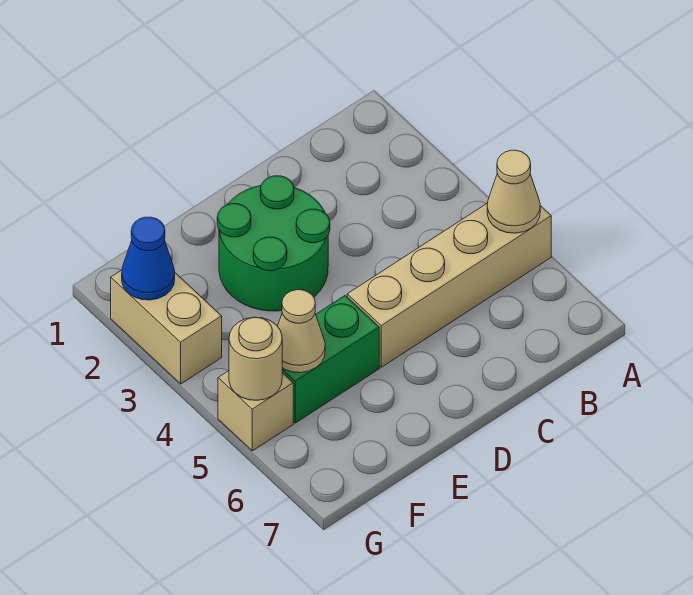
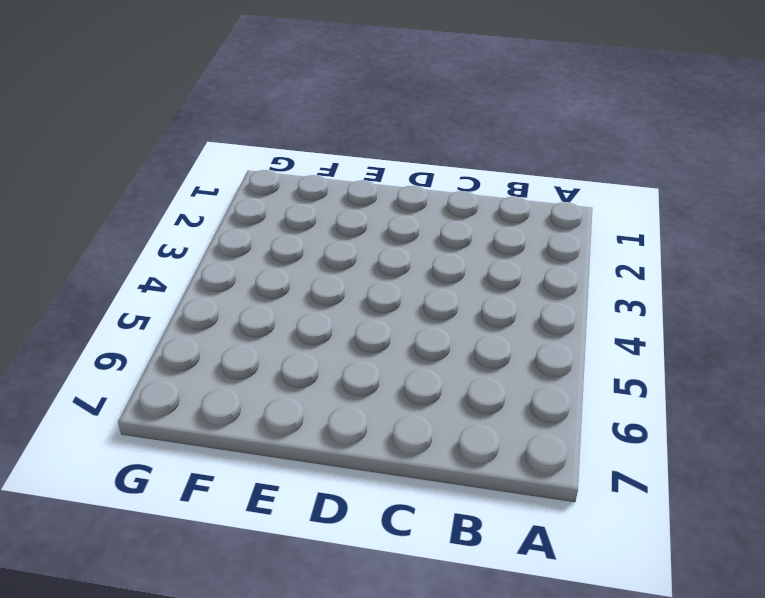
none -> tan 1x4 brick [347,203,551,367]
none -> green 2x2 round brick [217,176,330,311]

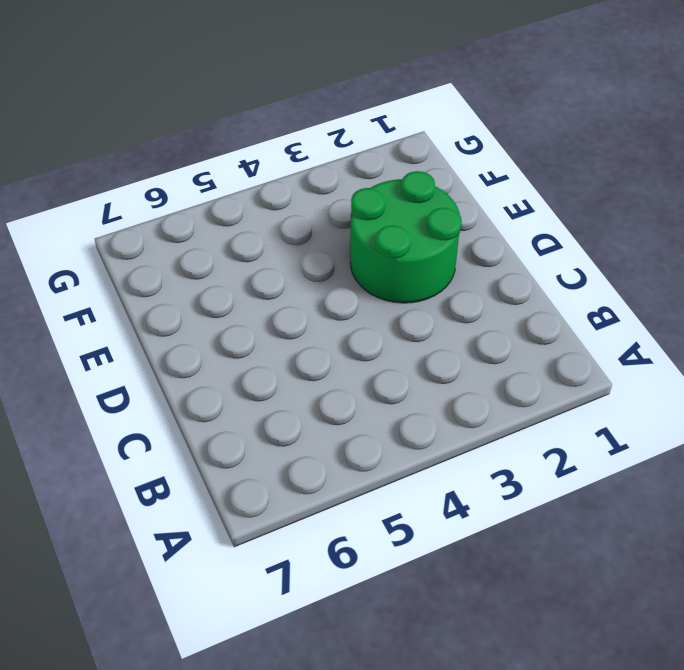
none -> tan 1x4 brick [347,203,551,367]
none -> green 1x2 brick [282,296,379,423]

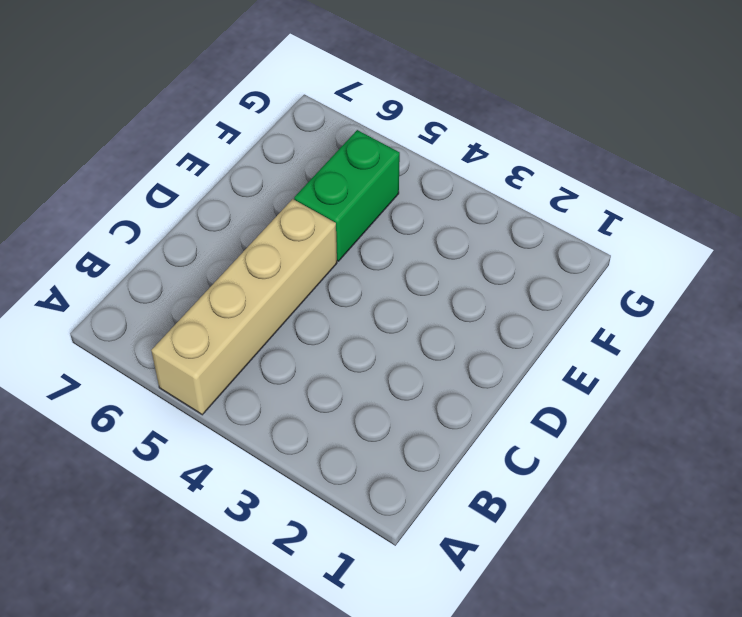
none -> green 2x2 round brick [217,176,330,311]
none -> tan 1x2 brick [111,270,222,384]

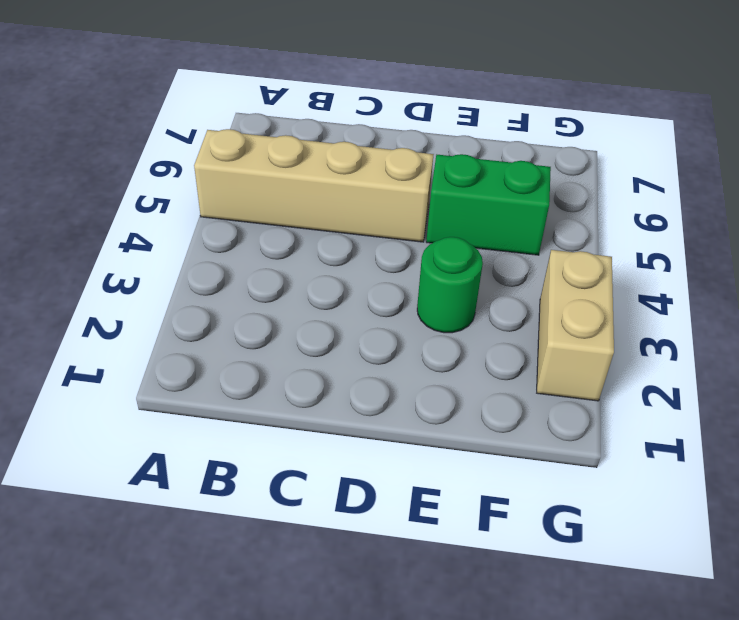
green 1x1 round brick [417,237,483,333] -> green 2x2 round brick [217,176,330,311]
none -> tan 1x1 brick [218,371,293,451]
none -> tan 1x1 cone [487,150,540,233]

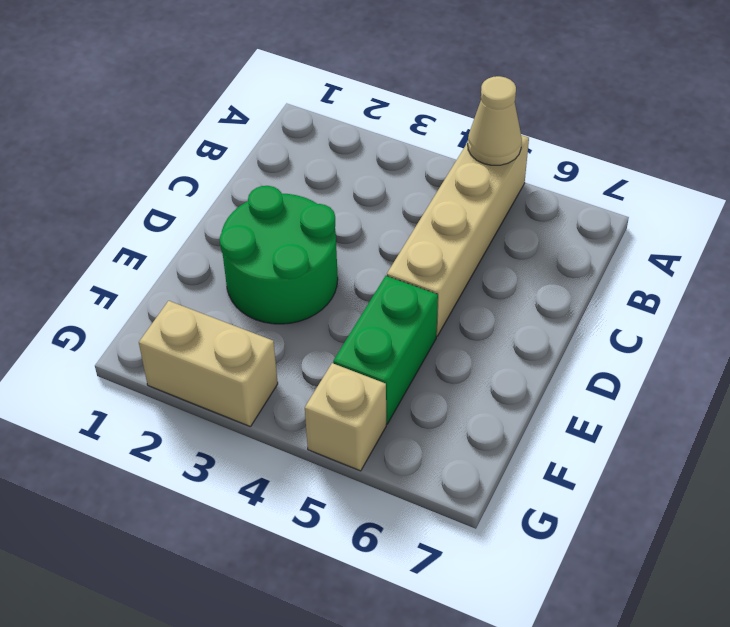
none -> tan 1x1 cone [278,290,325,373]
none -> blue 1x1 cone [122,217,175,300]

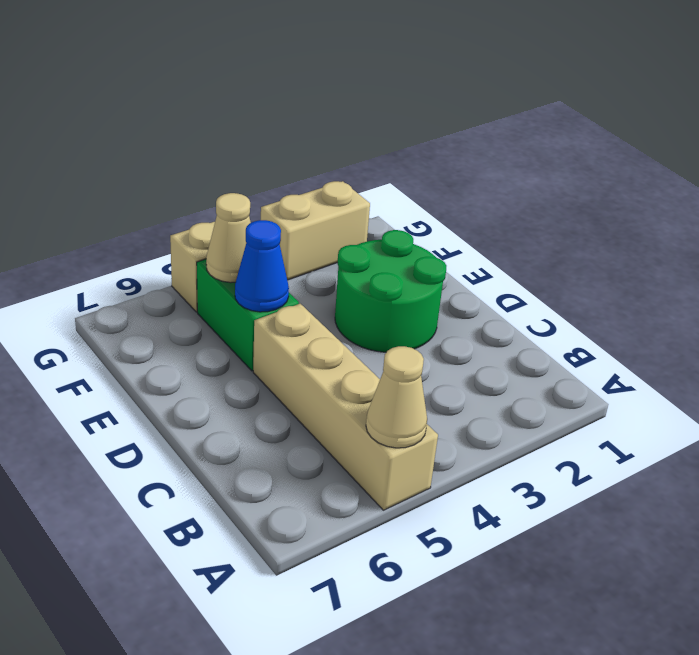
blue 1x1 cone [235,220,289,312] -> blue 1x1 cone moved to [122,217,175,300]
none -> tan 1x1 round brick [229,317,282,400]

